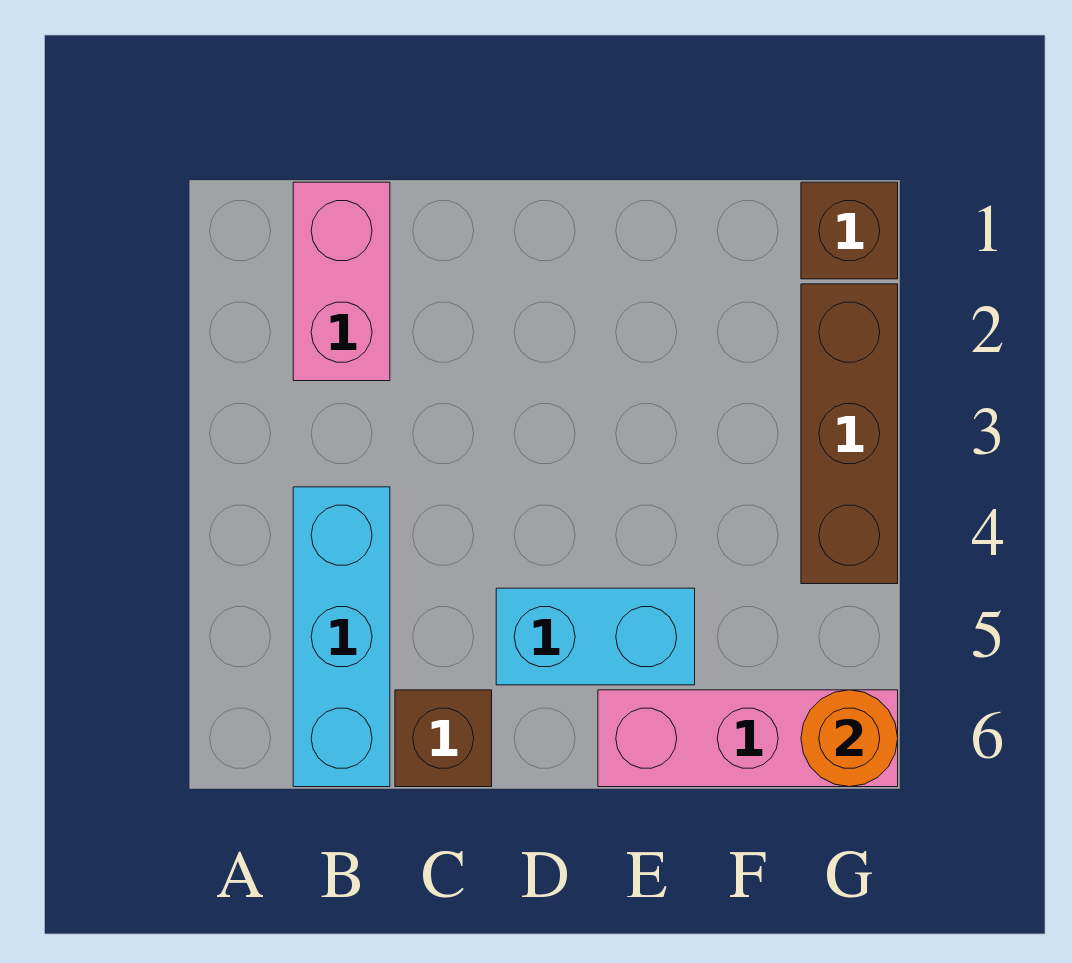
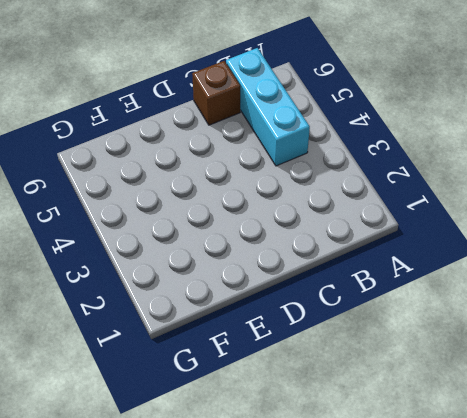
none -> pink 1x2 brick [293,182,390,381]
none -> cyan 1x2 brick [496,588,695,685]

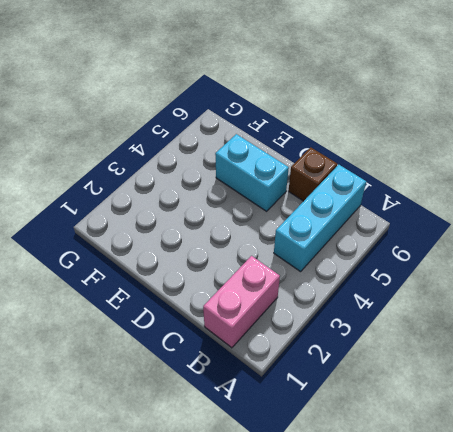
none -> pink 1x3 brick [598,690,898,787]
none -> brown 1x1 brick [801,182,898,279]

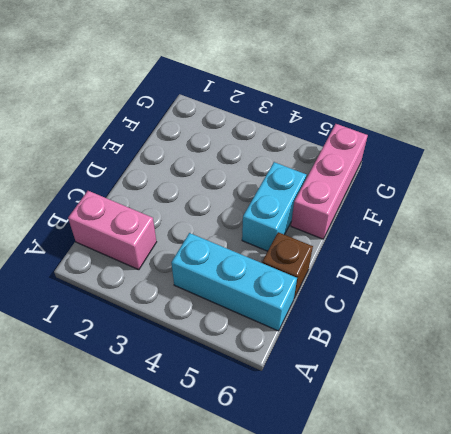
none -> brown 1x1 brick [801,182,898,279]
none -> brown 1x3 brick [801,284,898,584]

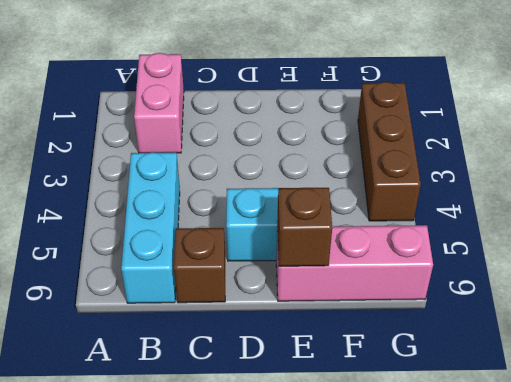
brown 1x1 brick [277,188,332,266] -> brown 1x1 brick moved to [801,182,898,279]
none -> orange 1x1 round brick [801,690,898,787]

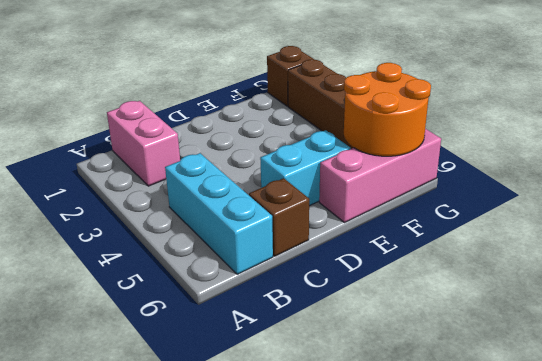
orange 2x2 round brick [344,63,431,156] -> orange 1x1 round brick [801,690,898,787]

